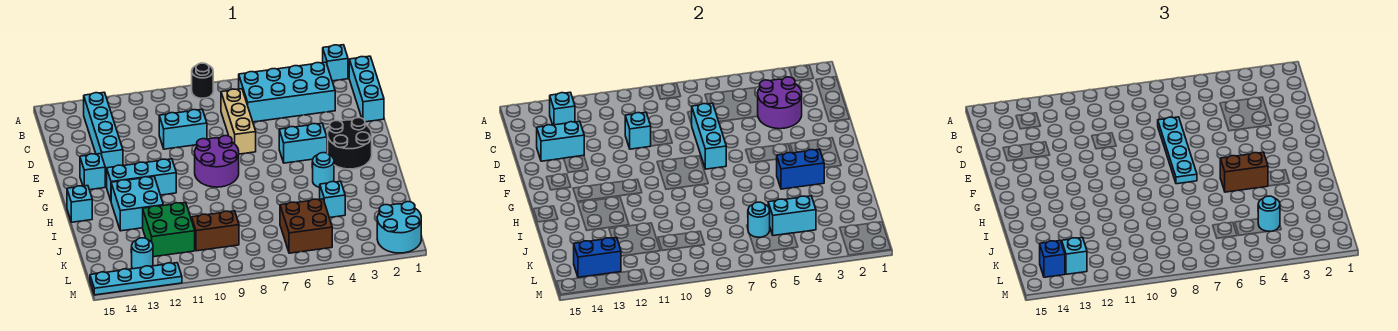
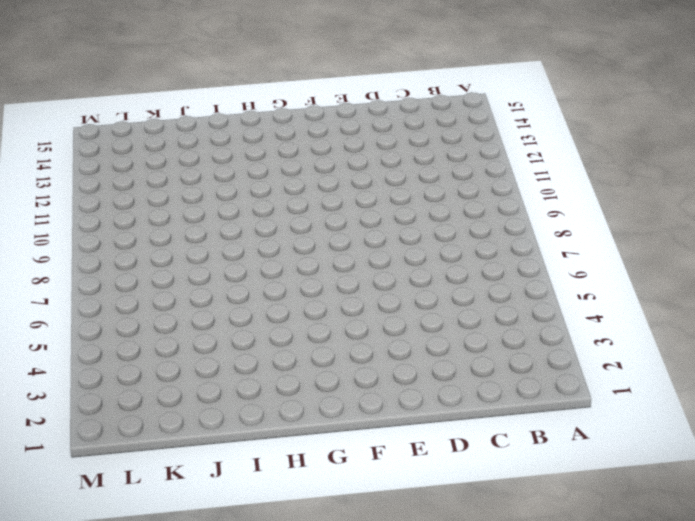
none -> cyan 1x1 brick [323,45,348,81]
none -> black 1x1 round brick [192,63,213,98]
none -> cyan 1x3 brick [349,56,384,122]
none -> cyan 2x4 brick [239,62,335,122]

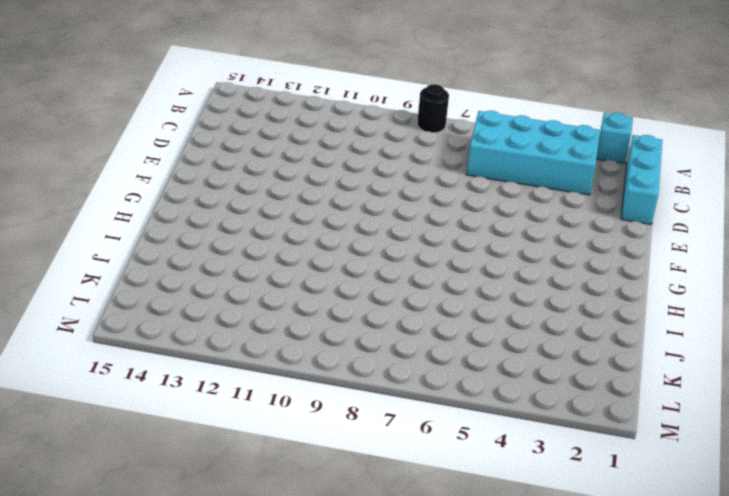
none -> cyan 1x4 brick [84,92,123,172]
none -> tan 1x3 brick [221,89,256,154]
none -> cyan 1x2 brick [159,109,207,149]
none -> black 2x2 round brick [328,118,372,169]

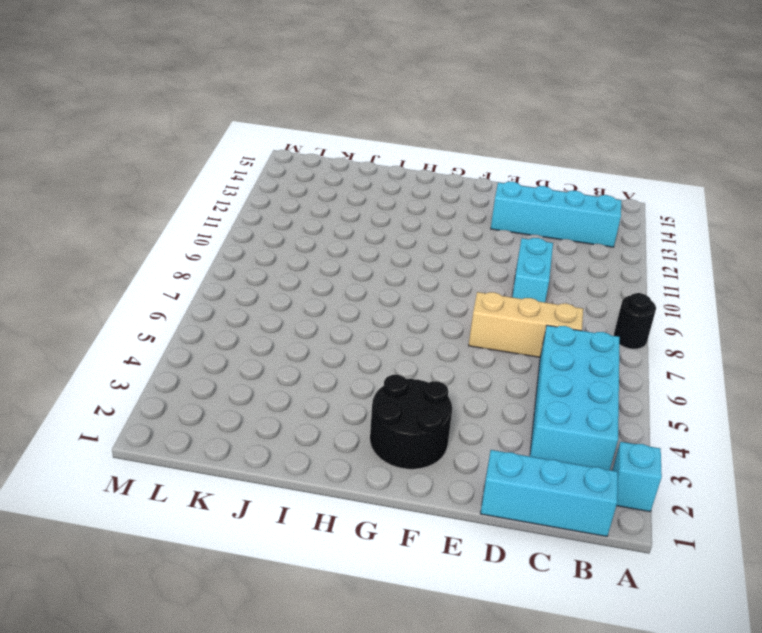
none -> cyan 1x2 brick [279,123,327,163]
none -> purple 2x2 round brick [195,136,239,187]
none -> cyan 1x1 brick [80,153,105,190]
none -> cyan 1x3 brick [107,159,176,200]

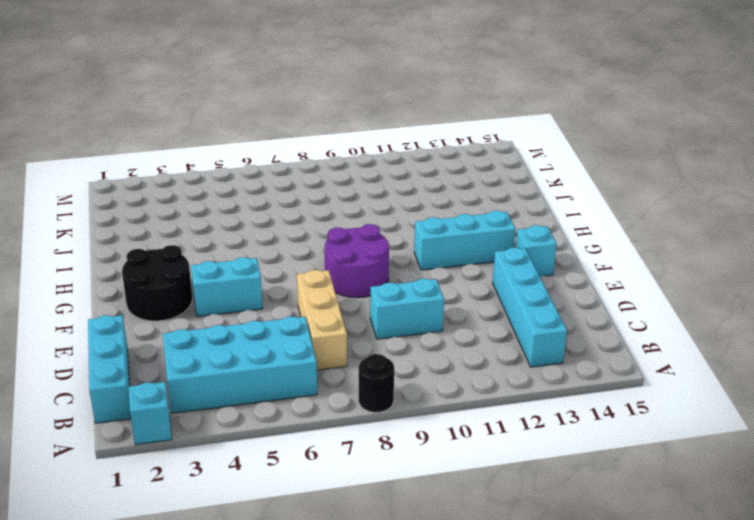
none -> cyan 1x1 round brick [313,153,334,187]
none -> cyan 2x2 brick [111,177,163,231]
none -> cyan 1x1 brick [67,186,92,222]
none -> cyan 1x1 brick [320,181,345,218]

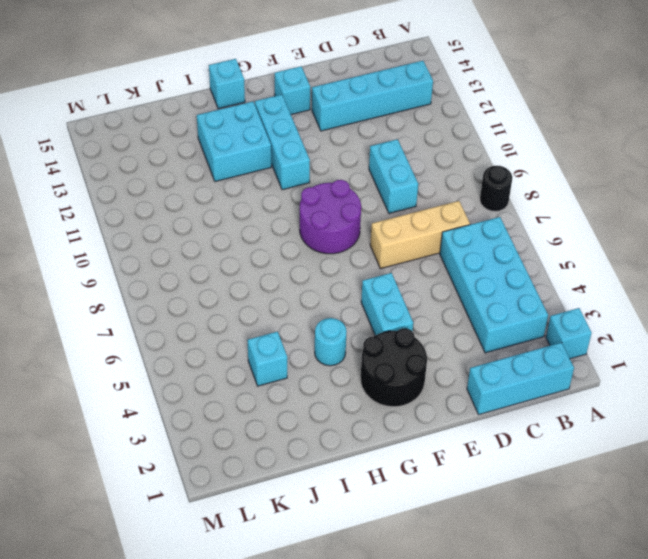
none -> green 2x2 brick [143,202,195,257]
none -> brown 2x2 brick [280,199,332,253]
none -> brown 1x2 brick [192,211,239,251]
none -> cyan 2x2 round brick [377,202,421,253]

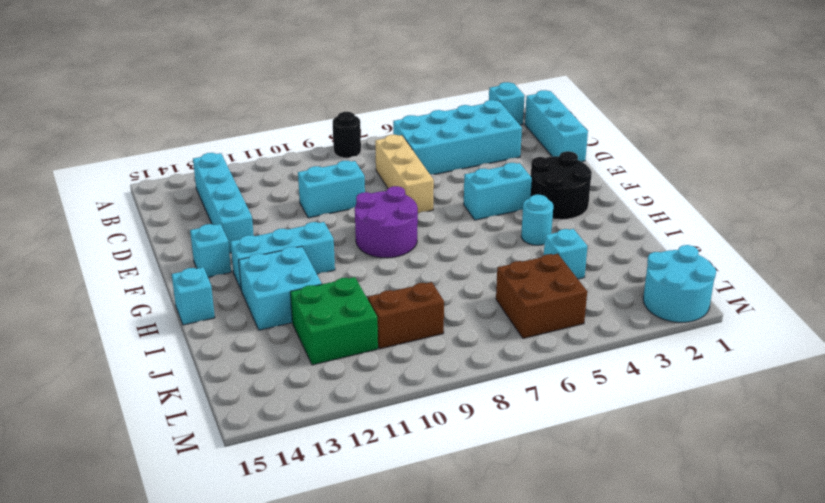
none -> cyan 1x1 round brick [132,238,153,269]
none -> cyan 1x4 plate [90,263,182,295]
none -> cyan 1x1 brick [550,92,575,125]
none -> purple 2x2 round brick [758,77,802,129]

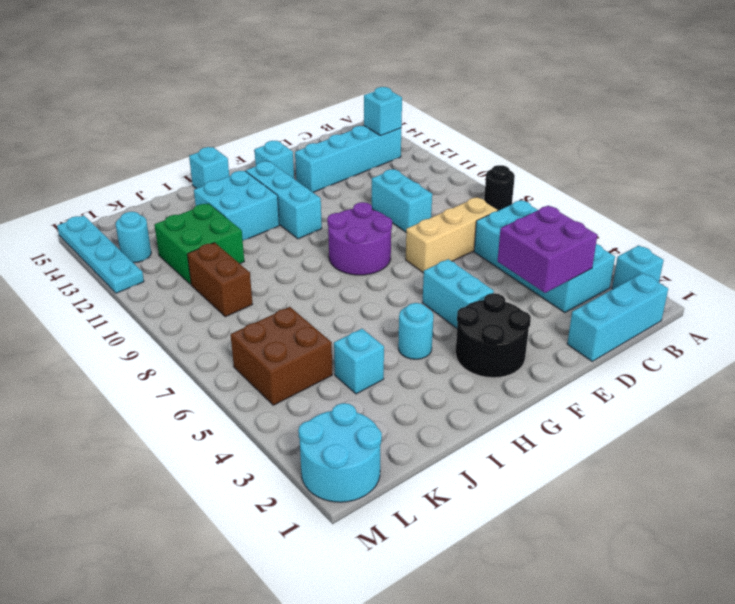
purple 2x2 brick [498,206,597,293] -> purple 2x2 round brick [758,77,802,129]
none -> cyan 1x3 brick [692,103,726,169]
none -> cyan 1x1 brick [625,112,651,149]
none -> cyan 1x2 brick [537,121,584,161]
none -> blue 1x2 brick [777,149,824,189]

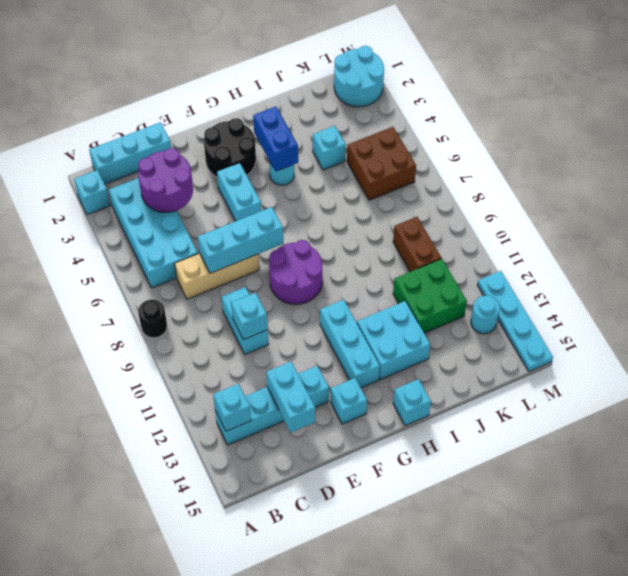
none -> cyan 1x2 brick [768,196,816,236]
none -> cyan 1x1 round brick [748,202,770,237]
none -> blue 1x2 brick [574,238,621,277]
none -> cyan 1x4 plate [1158,117,1197,184]

